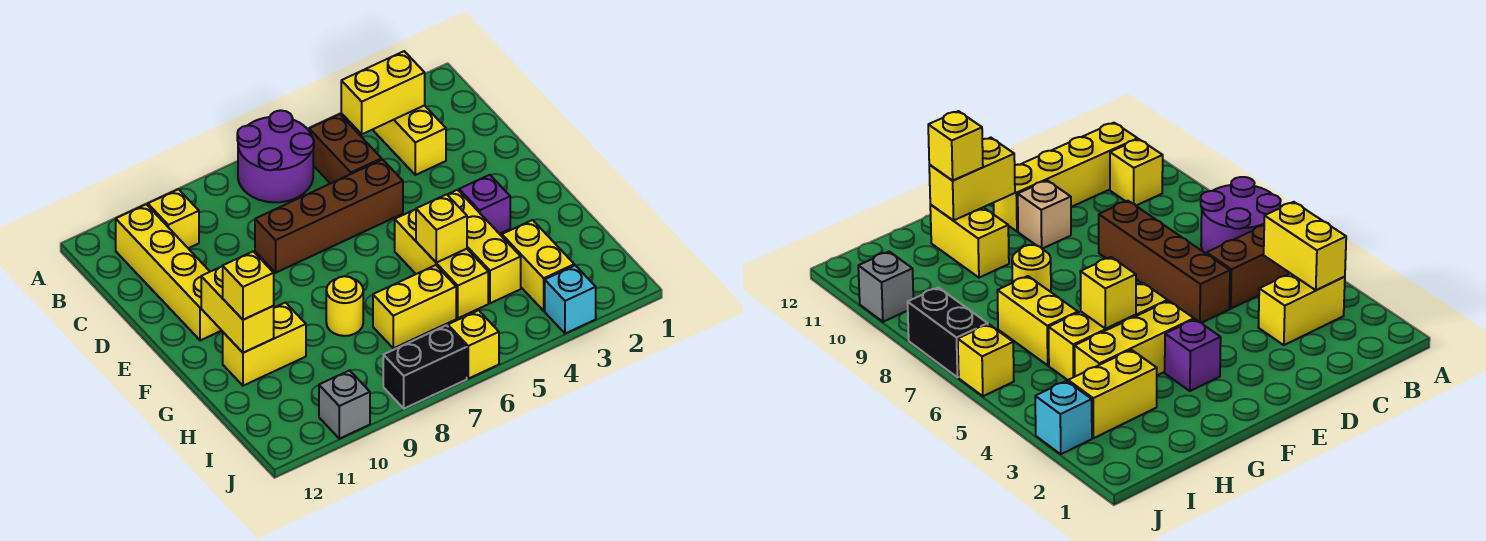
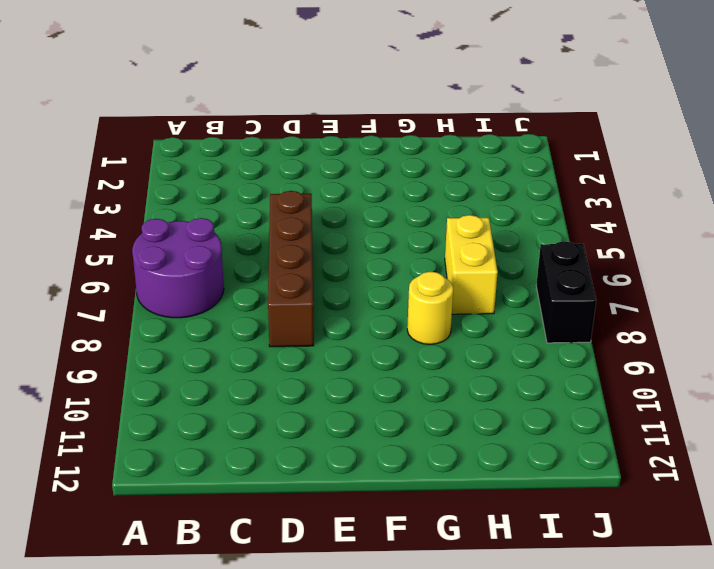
none -> yellow 1x2 brick [374,105,446,175]
none -> brown 1x2 brick [309,114,382,184]
none -> yellow 1x1 brick [148,189,199,248]

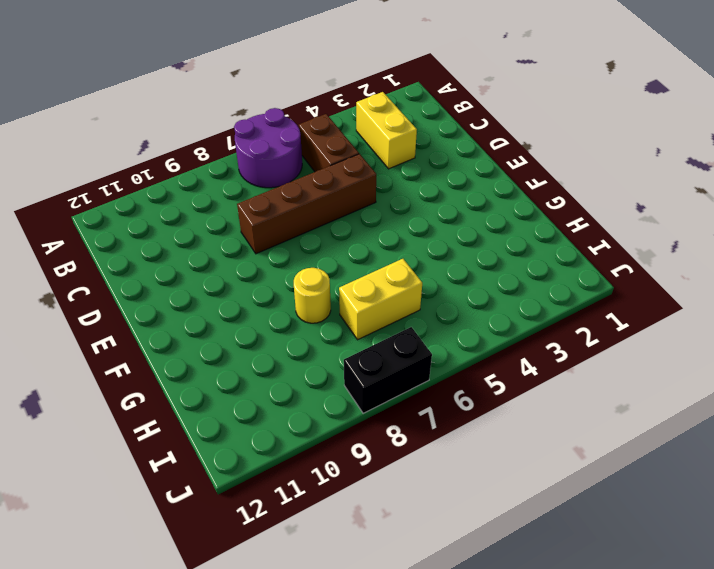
none -> yellow 1x1 brick [148,189,199,248]
none -> yellow 1x4 brick [116,204,222,341]
none -> tan 1x1 brick [1018,180,1071,249]

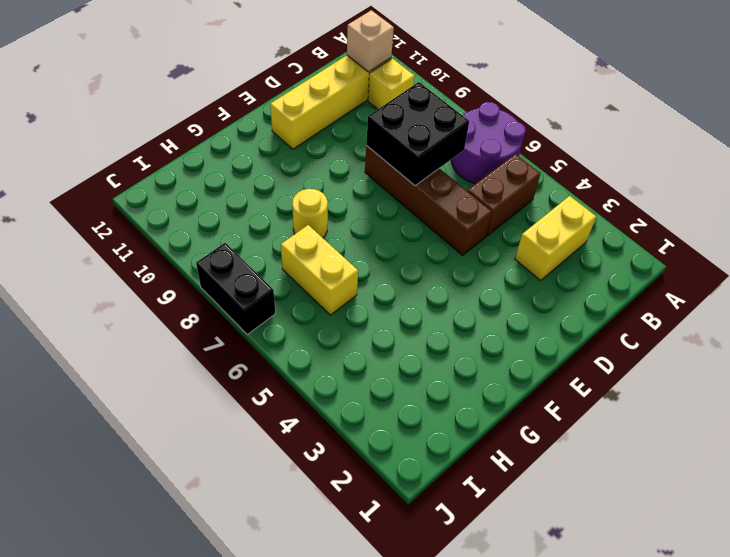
tan 1x1 brick [347,10,394,72] -> tan 1x1 brick moved to [1018,180,1071,249]
black 2x2 brick [366,82,469,186] -> none
none -> purple 1x1 brick [459,175,510,234]
none -> yellow 1x3 brick [448,190,521,303]
none -> yellow 1x3 brick [395,209,488,318]

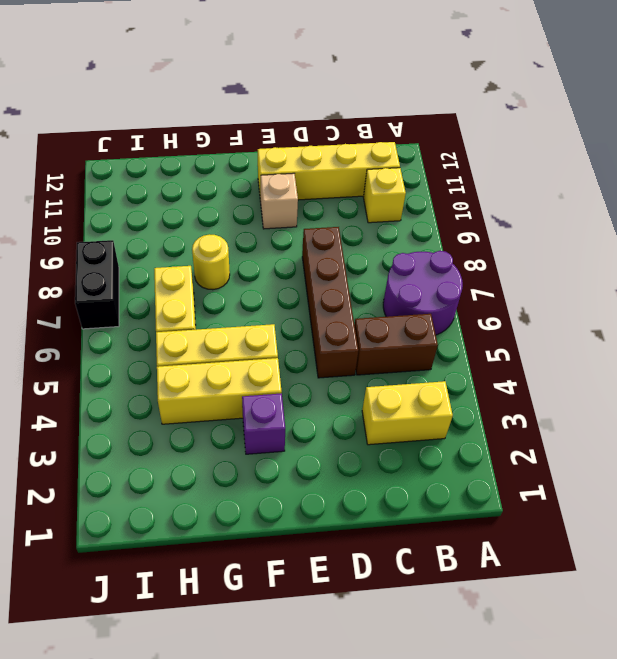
none -> yellow 1x2 brick [223,303,306,386]
none -> yellow 1x2 brick [502,220,574,311]
none -> cyan 1x1 brick [545,265,596,334]

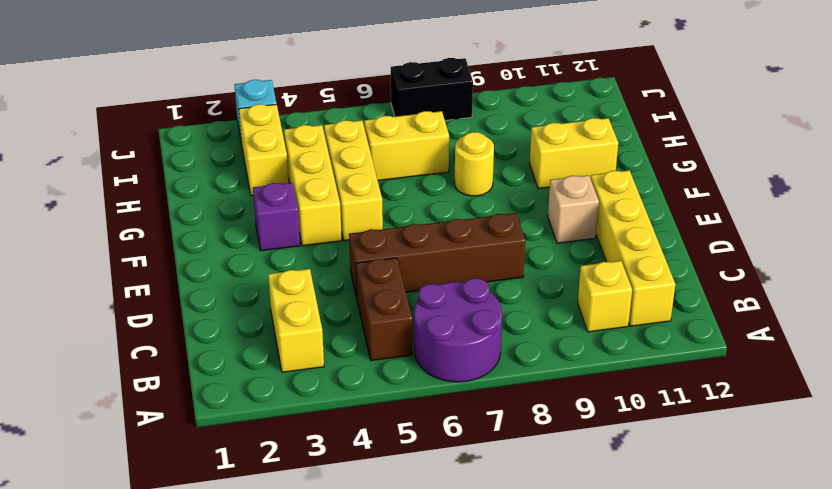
none -> yellow 1x1 brick [448,310,499,379]
none -> grey 1x1 brick [319,370,370,439]
none -> yellow 1x2 brick [341,51,425,134]

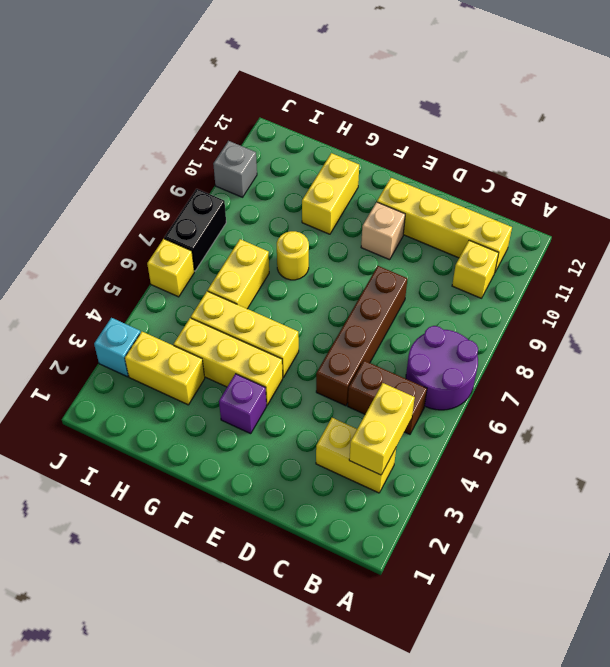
none -> yellow 1x2 brick [201,266,274,353]
none -> yellow 1x1 brick [416,194,467,263]
none -> yellow 1x1 brick [223,252,274,320]

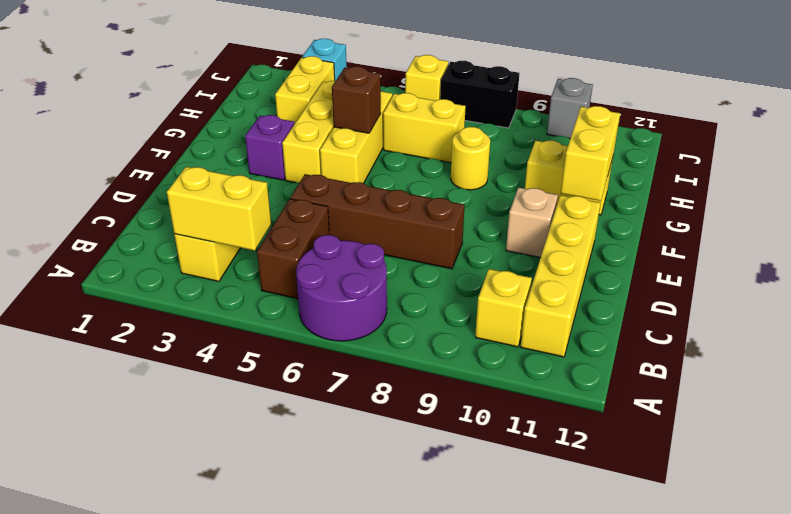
brown 1x1 brick [332,67,381,133] -> yellow 1x1 brick [416,194,467,263]
none -> yellow 1x1 brick [223,252,274,320]

